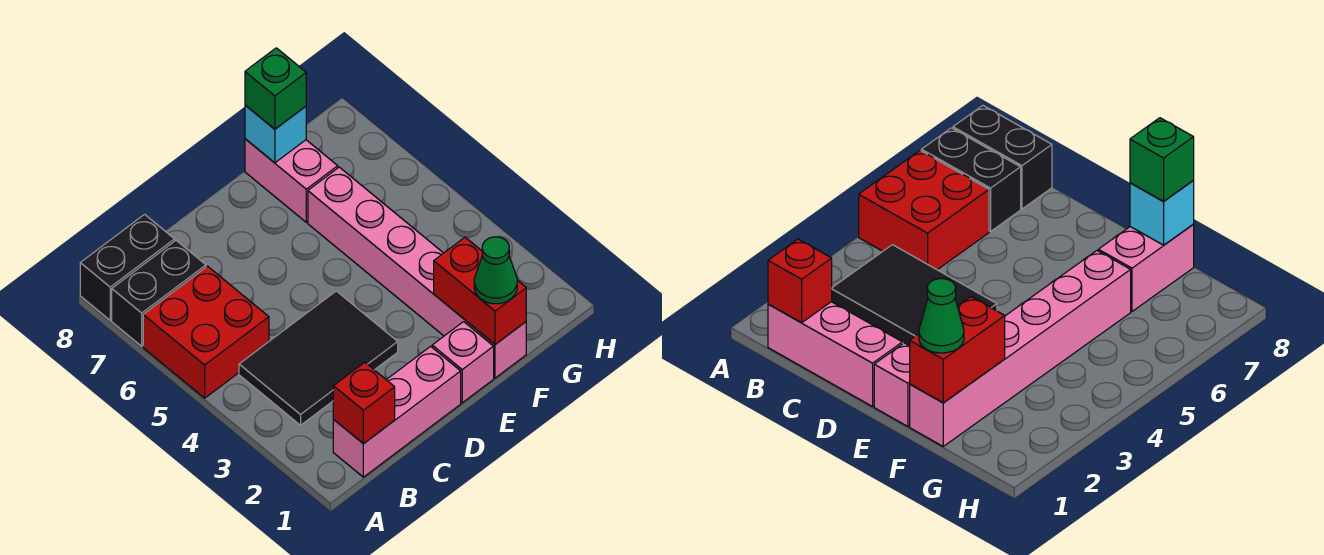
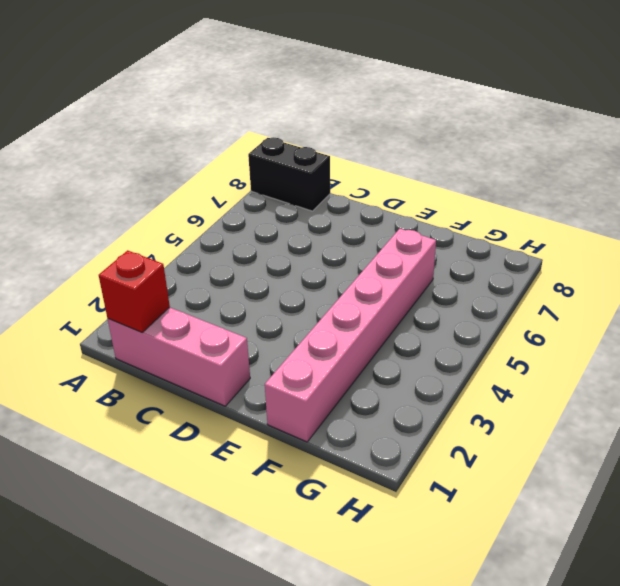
none -> red 2x2 brick [143,266,269,398]
none -> black 1x2 brick [112,241,206,346]
none -> black 2x3 tile [239,291,398,425]

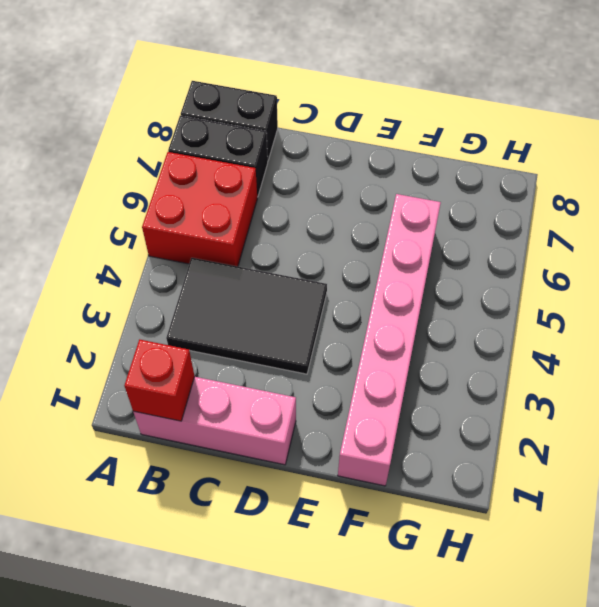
none -> pink 1x1 brick [432,322,494,403]
none -> pink 1x2 brick [245,139,338,222]
none -> red 1x2 brick [434,237,526,344]

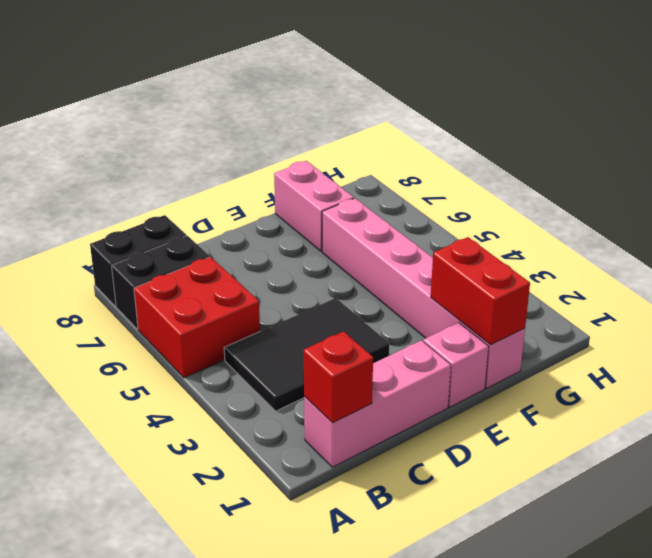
none -> cyan 1x1 brick [245,105,306,163]
none -> green 1x1 cone [474,237,517,304]
none -> green 1x1 brick [245,48,306,129]

